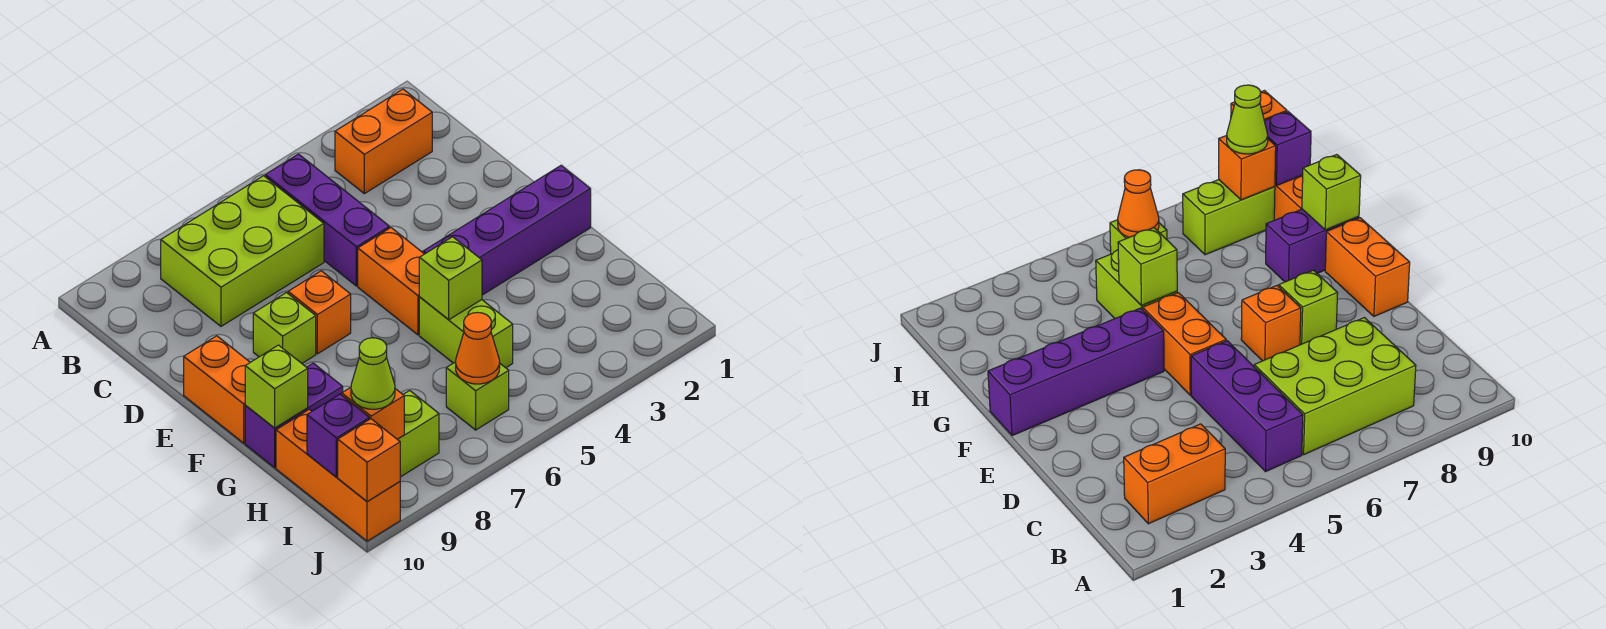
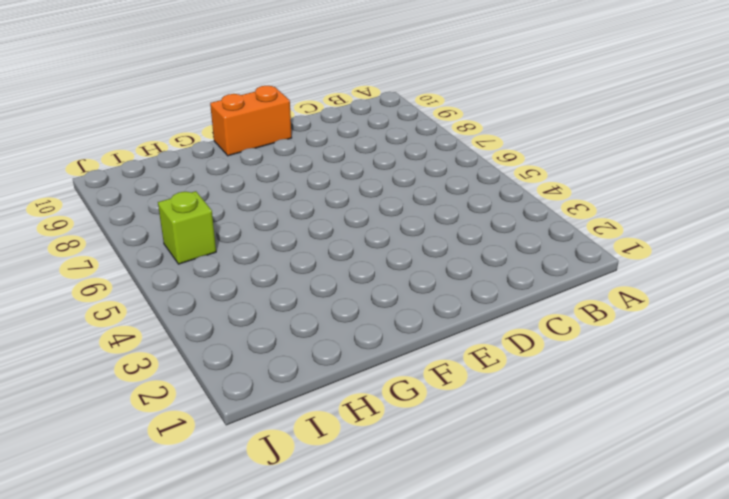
none -> orange 1x2 brick [335,89,432,194]
none -> purple 1x3 brick [265,154,390,286]
none -> lime 2x3 brick [161,176,324,326]

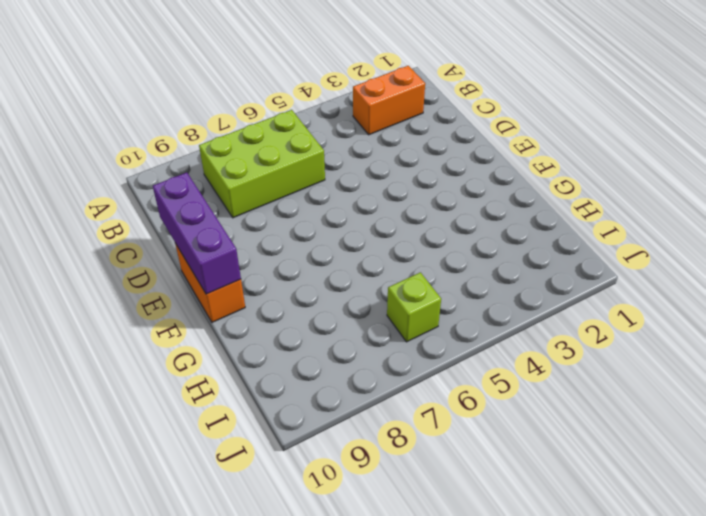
purple 1x3 brick [153,173,241,294] -> purple 1x3 brick moved to [265,154,390,286]
none -> orange 1x2 brick [358,228,424,335]
none -> orange 1x1 brick [288,271,351,354]
none -> lime 1x1 brick [253,293,316,363]

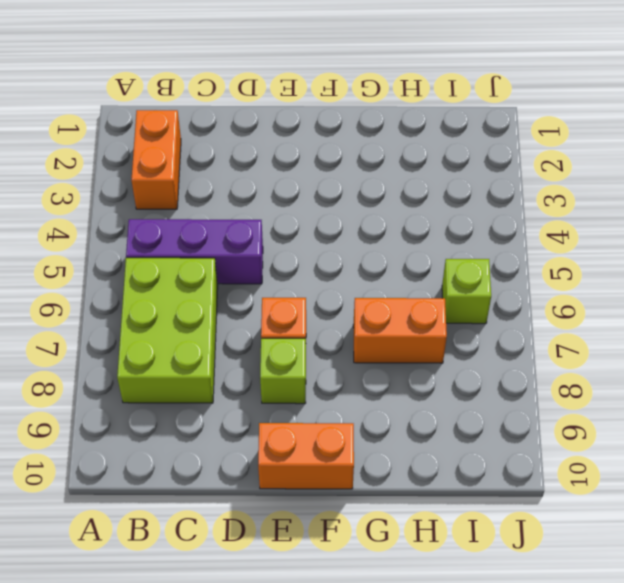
orange 1x2 brick [353,298,447,363] -> orange 1x2 brick moved to [358,228,424,335]
none -> purple 1x4 brick [423,165,591,295]
none -> lime 1x2 brick [419,297,513,368]
none -> purple 1x2 brick [245,363,343,468]

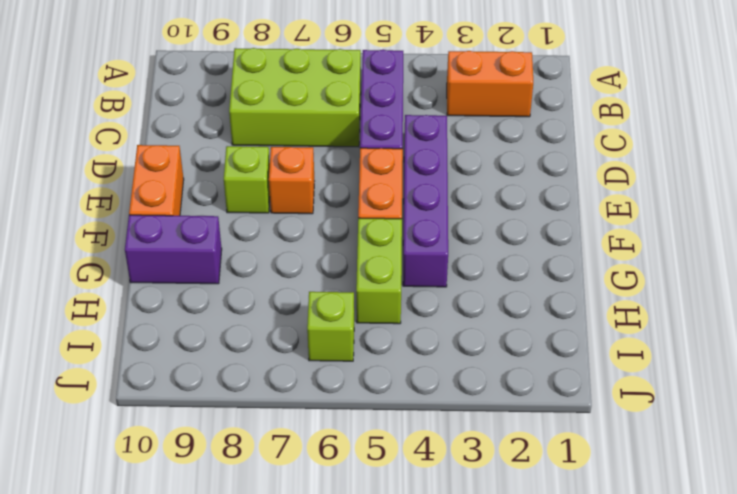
purple 1x4 brick [403,115,448,287] -> purple 1x4 brick turned to [423,165,591,295]
none -> orange 1x3 brick [276,409,400,541]
none -> lime 1x2 brick [398,391,439,477]
none -> lime 1x1 brick [419,237,482,320]

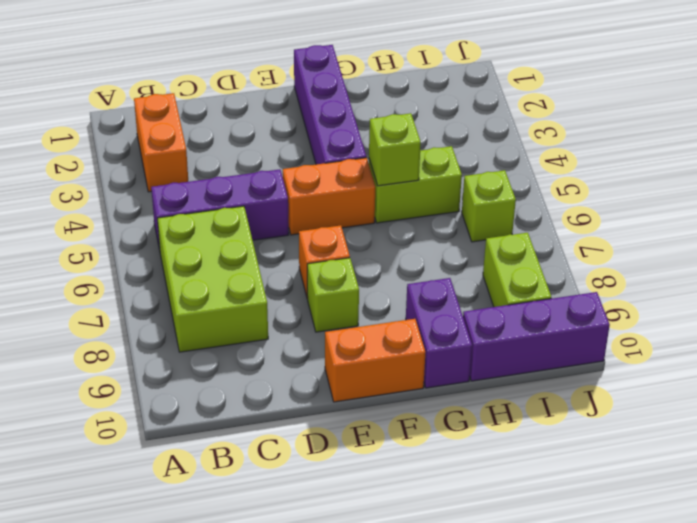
purple 1x3 brick [463,292,610,381] -> orange 1x3 brick [276,409,400,541]
none -> lime 1x1 brick [245,345,308,428]
none -> orange 1x1 cone [456,313,500,384]
none -> orange 1x1 brick [342,388,404,439]

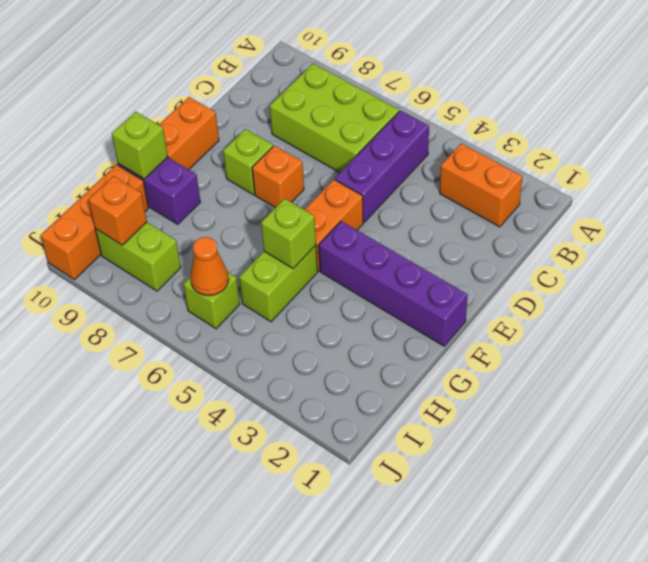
none -> purple 1x1 brick [307,394,369,477]
none -> orange 1x1 brick [338,419,400,501]
none -> lime 1x1 cone [351,338,395,409]

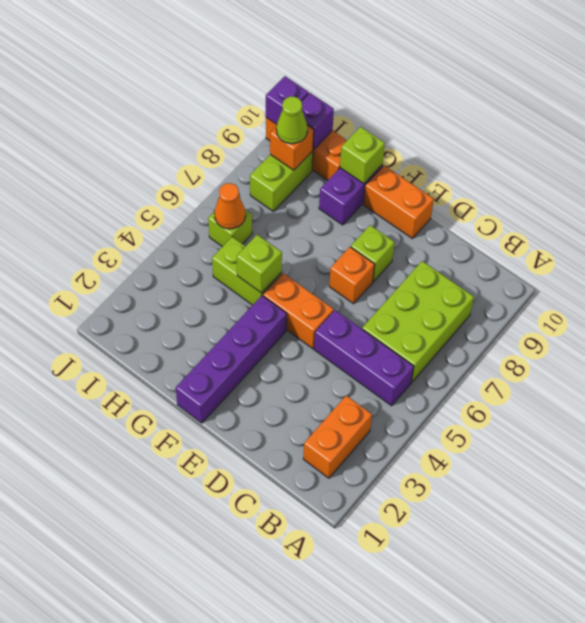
purple 1x1 brick [266,76,309,124] -> orange 1x1 brick [338,419,400,501]

